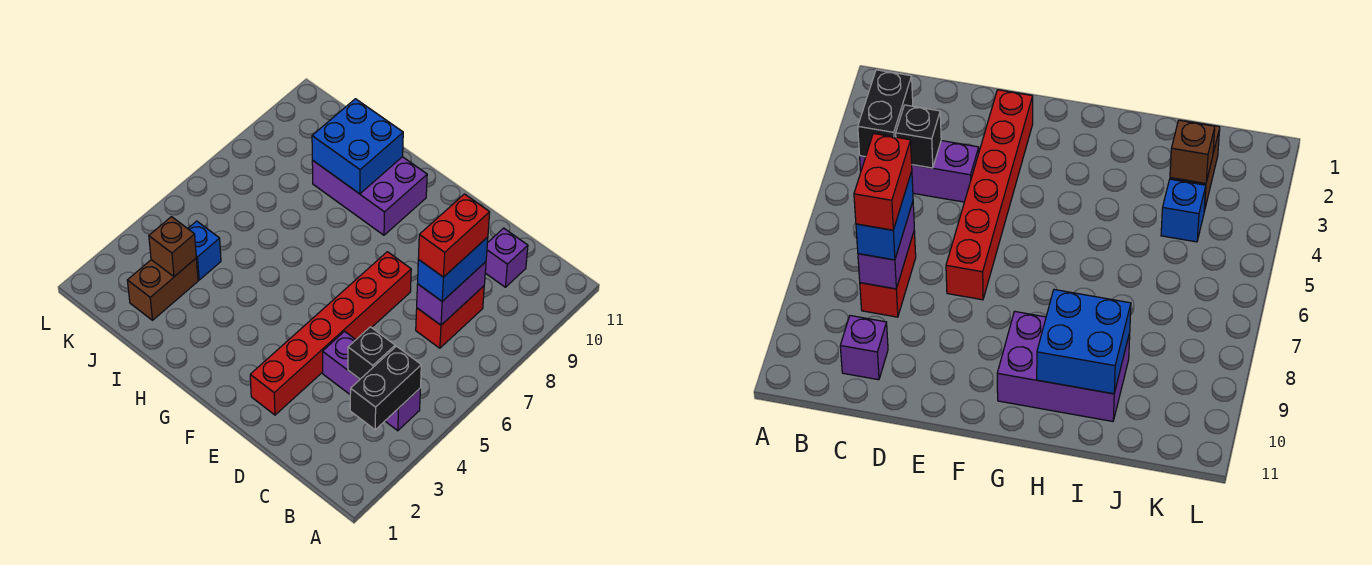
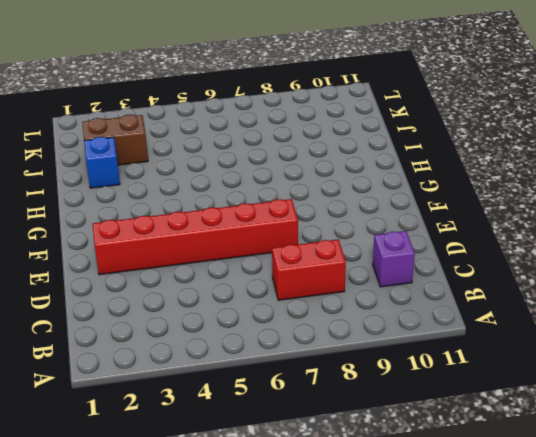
blue 1x1 brick [84,137,120,188] -> blue 1x1 brick moved to [188,221,221,280]
none -> purple 1x3 brick [323,332,420,431]
none -> purple 2x3 brick [312,157,427,235]
none -> black 1x2 brick [350,346,421,430]

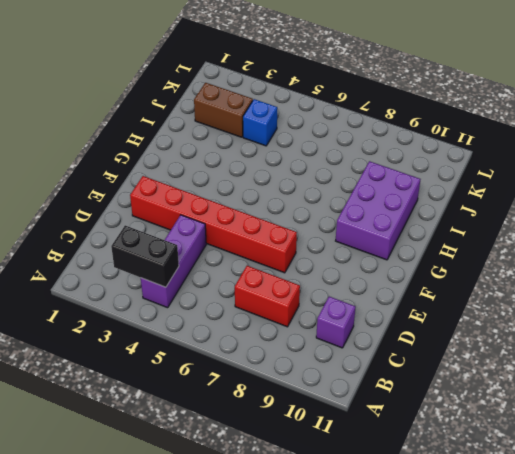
none -> black 1x1 brick [348,327,395,379]
none -> purple 1x2 brick [417,262,486,325]
none -> blue 2x2 brick [312,99,403,194]

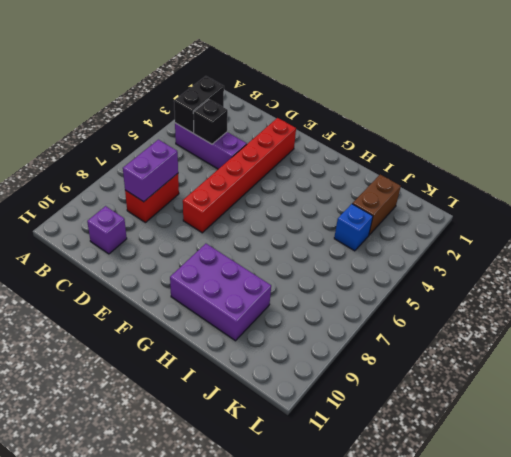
none -> blue 2x2 brick [312,99,403,194]
none -> brown 1x1 brick [149,217,196,277]
none -> blue 1x2 brick [418,237,488,301]

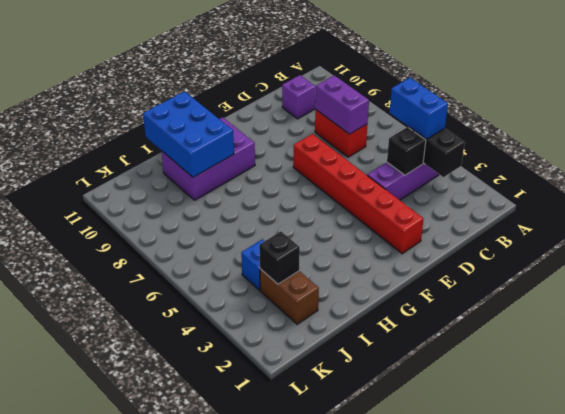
blue 1x2 brick [389,78,448,139] -> blue 1x2 brick moved to [418,237,488,301]
blue 2x3 brick [143,92,234,177] -> blue 2x2 brick [312,99,403,194]
black 1x1 brick [259,231,300,284] -> brown 1x1 brick [149,217,196,277]
none -> red 1x2 brick [418,194,490,277]

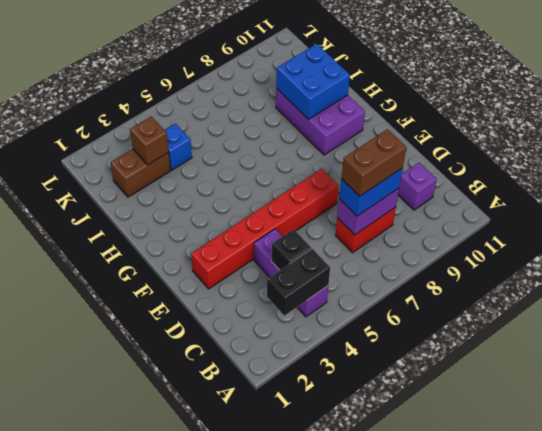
brown 1x2 brick [341,129,406,196] -> red 1x2 brick [418,194,490,277]

